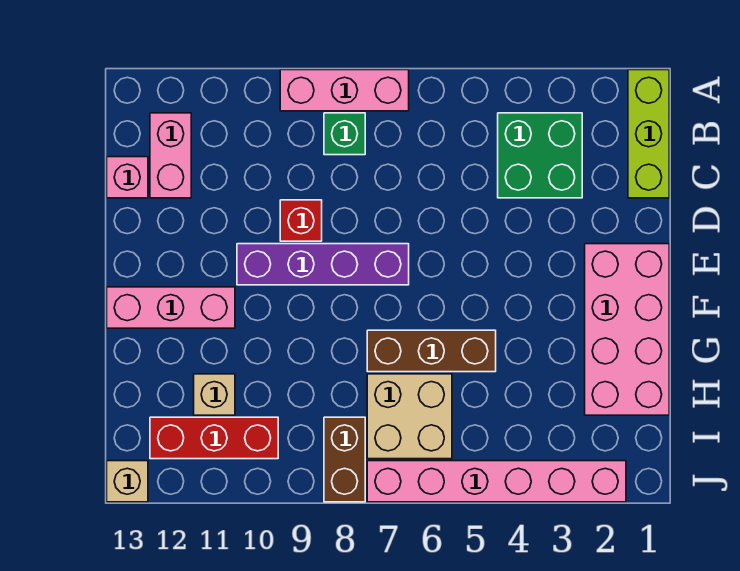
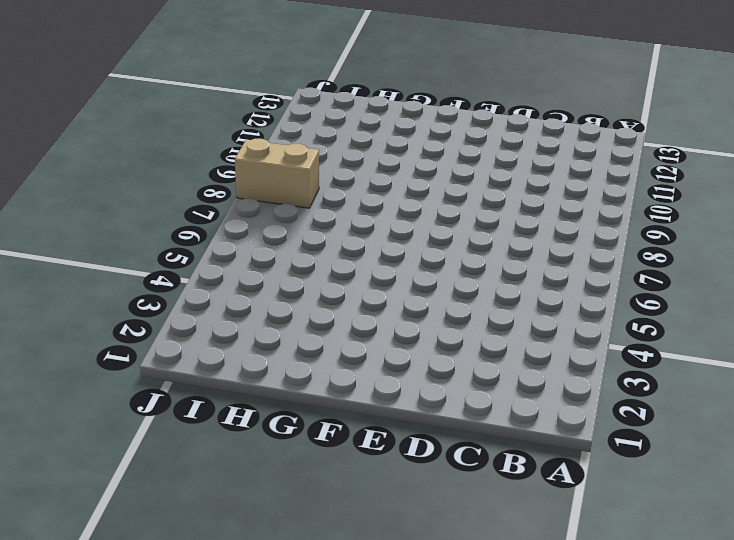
tan 1x2 brick [235,139,319,208] -> brown 1x2 brick [324,417,365,502]
none -> lime 1x3 brick [628,70,669,198]
none -> pink 1x3 brick [280,70,409,111]
none -> green 2x2 brick [498,113,582,198]

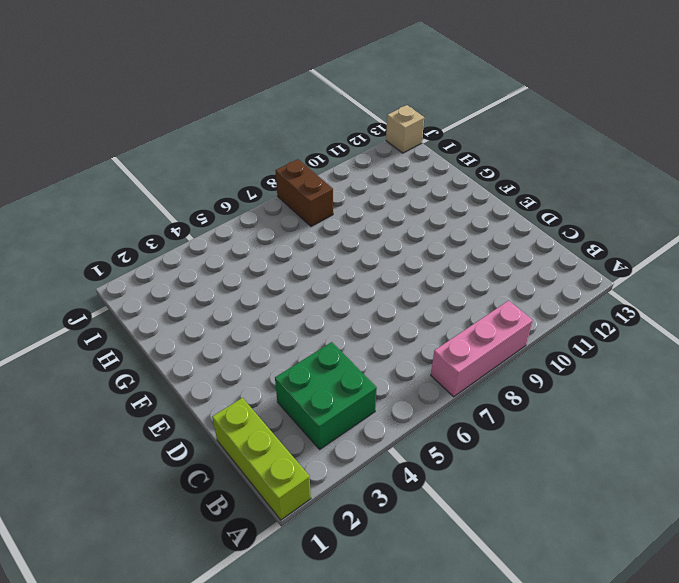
none -> green 1x1 brick [324,113,365,155]
none -> pink 1x2 brick [150,113,191,198]
none -> pink 1x1 brick [107,157,148,198]

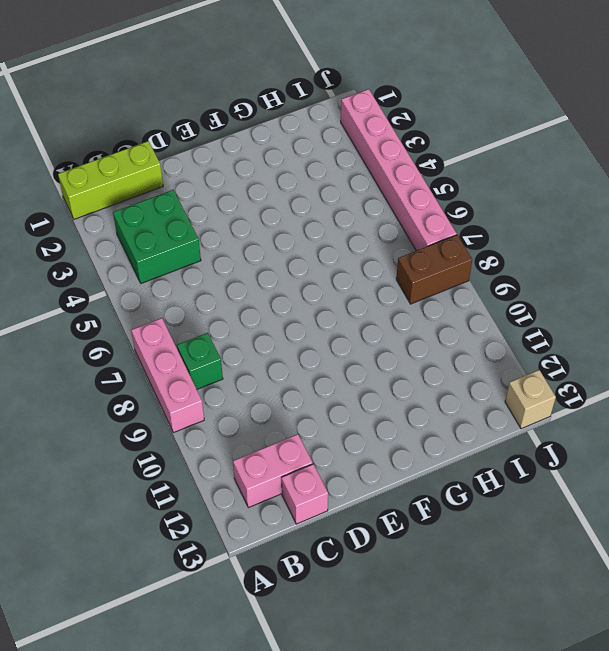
none -> red 1x1 brick [280,200,322,241]
none -> pink 2x4 brick [585,244,669,415]
none -> purple 1x4 brick [237,244,409,285]

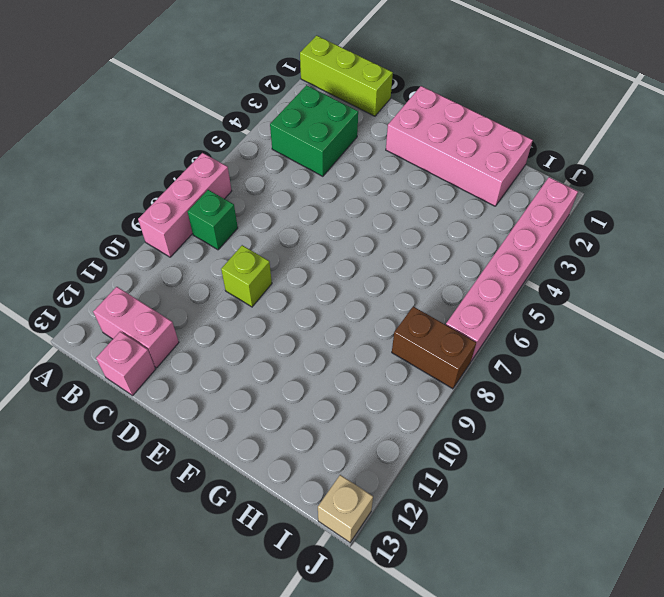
lime 1x1 brick [221,245,272,307] -> red 1x1 brick [280,200,322,241]
none -> purple 1x4 brick [237,244,409,285]
none -> pink 1x3 brick [107,287,235,328]
none -> brown 1x3 brick [367,330,496,372]

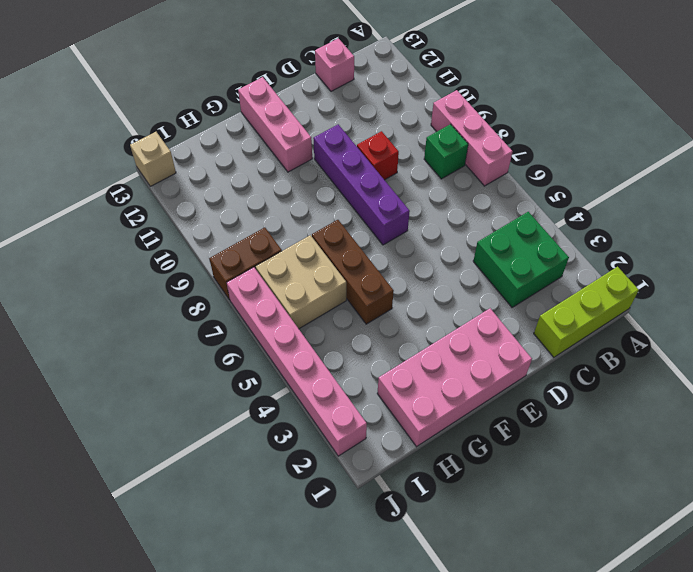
none -> pink 1x2 brick [150,113,191,198]
none -> tan 1x1 brick [194,374,235,415]
none -> red 1x3 brick [150,417,278,459]

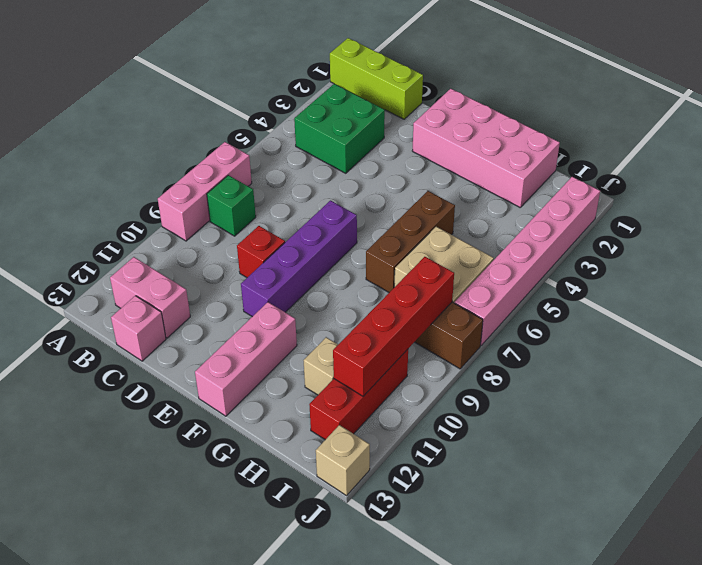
red 1x4 brick [333,257,454,396] -> none

